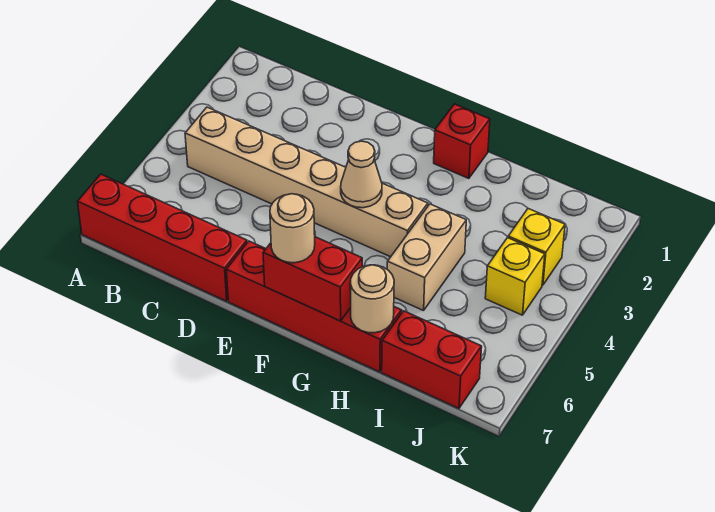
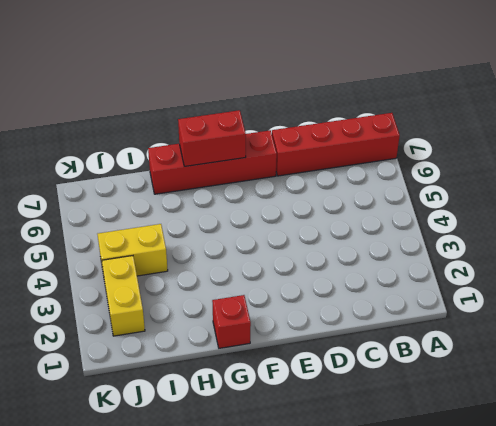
yellow 1x2 brick [97,224,168,276] -> yellow 1x1 brick [485,238,545,315]
yellow 1x2 brick [102,256,145,336] -> yellow 1x1 brick [508,209,565,285]
none -> tan 1x6 brick [185,107,428,257]
none -> tan 1x2 brick [387,204,466,311]
none -> red 1x2 brick [382,311,482,408]

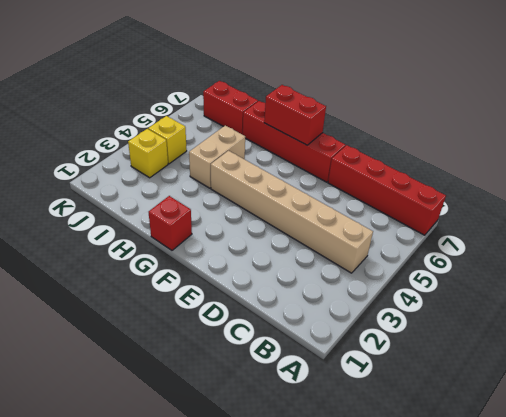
none -> tan 1x1 cone [341,141,382,208]
none -> tan 1x1 round brick [350,265,394,333]
none -> tan 1x1 round brick [270,194,315,263]

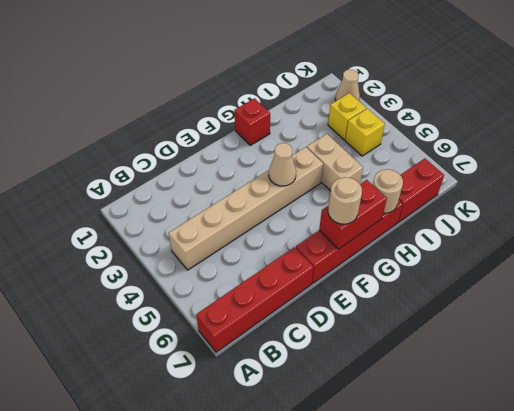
tan 1x1 cone [335,69,360,101] -> none

